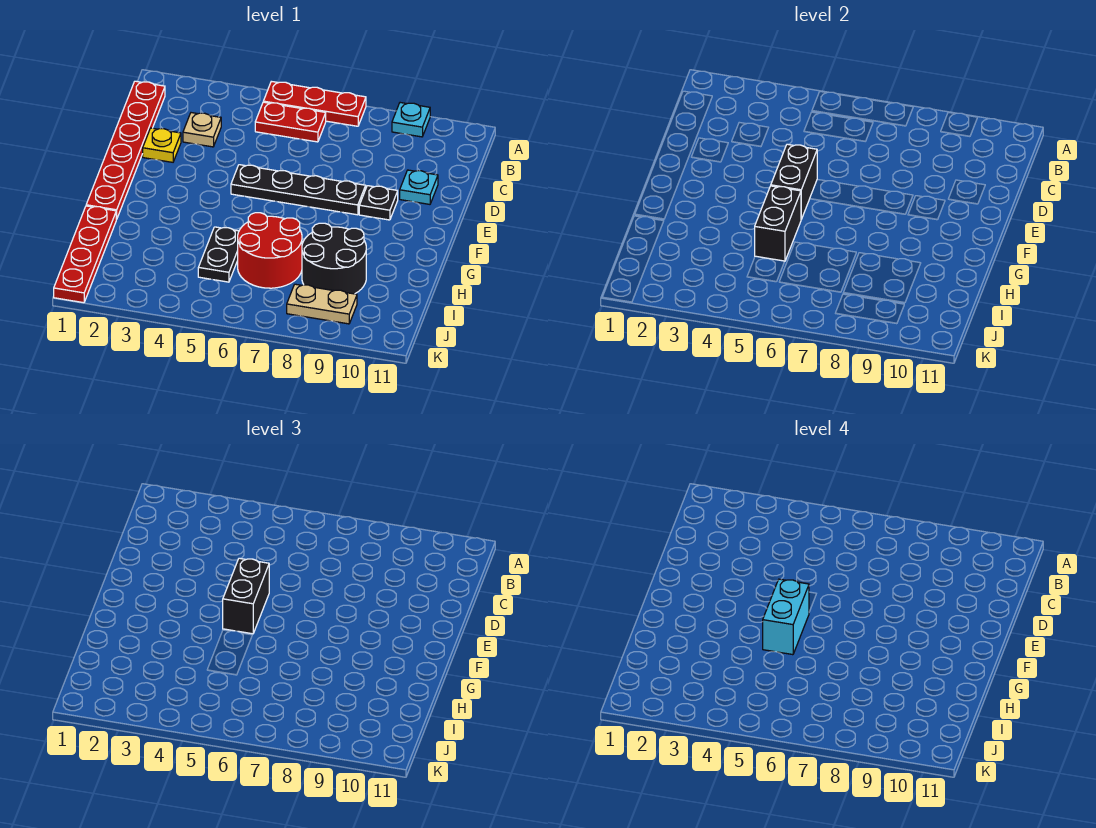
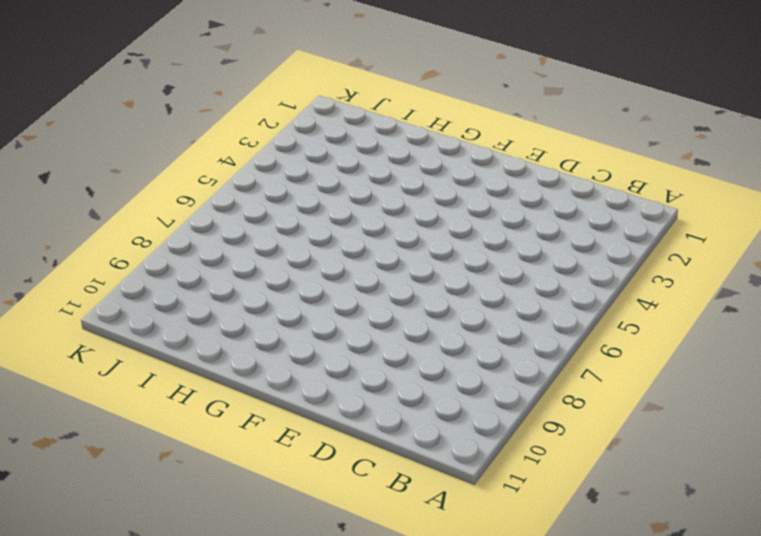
none -> red 1x3 plate [263,81,366,126]
none -> cyan 1x1 plate [392,103,430,137]
none -> red 1x6 plate [86,81,165,219]

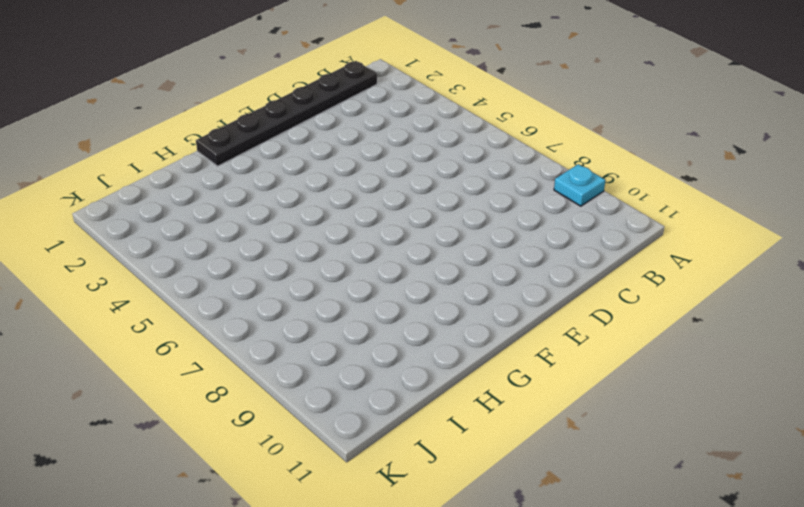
black 1x6 plate [196,61,377,166] -> red 1x6 plate [86,81,165,219]
none -> red 1x3 plate [263,81,366,126]
none -> red 1x2 plate [255,102,326,142]
none -> tan 1x1 plate [183,113,221,147]

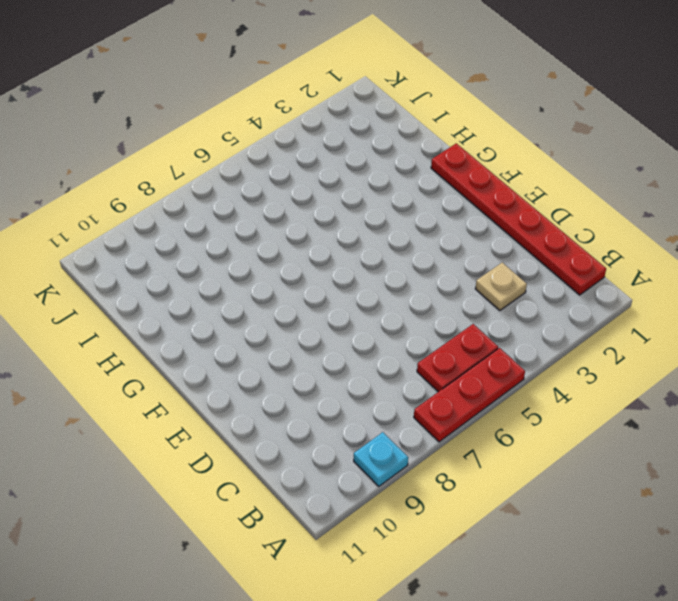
none -> yellow 1x1 plate [143,128,181,162]
none -> cyan 1x1 plate [400,170,438,204]
none -> black 1x4 plate [231,165,366,215]

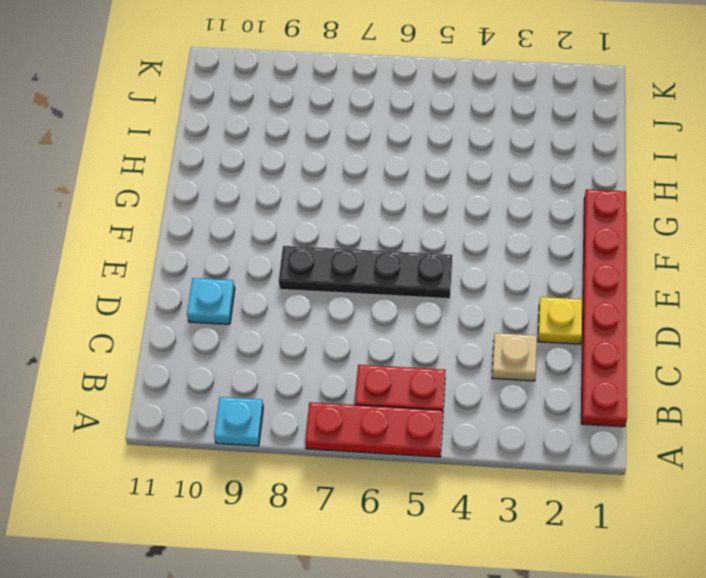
none -> black 1x1 plate [359,186,398,220]
none -> red 1x4 plate [54,206,116,303]
none -> black 1x2 plate [198,227,239,282]

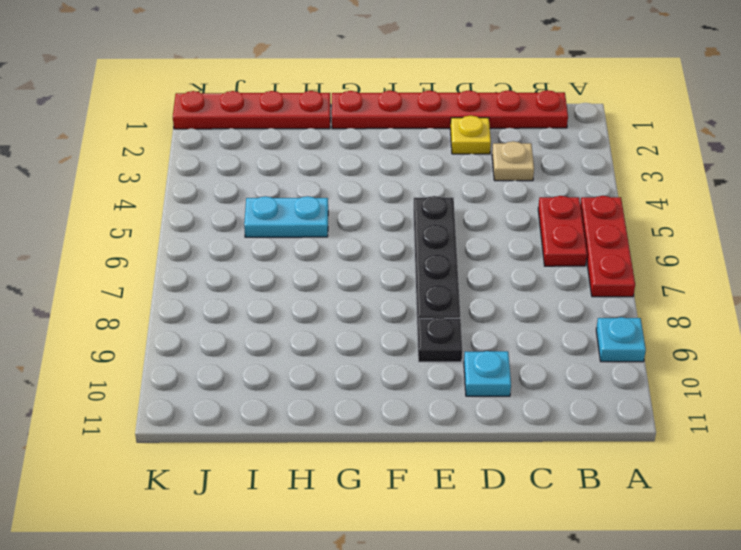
cyan 1x2 plate [244,196,328,237] -> black 1x2 plate [198,227,239,282]
none -> red 2x2 round brick [238,213,302,288]
none -> black 2x2 round brick [302,223,366,294]
none -> tan 1x2 plate [287,284,357,324]

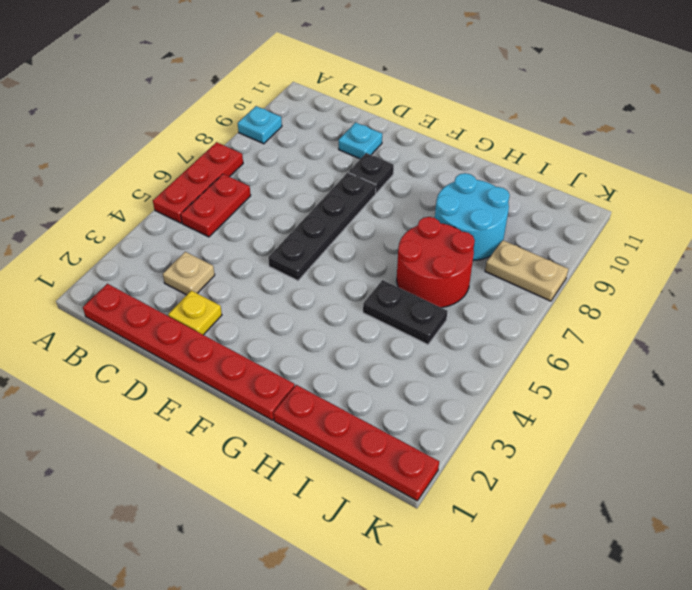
cyan 2x2 round brick [435,173,510,261] -> black 2x2 round brick [302,223,366,294]
tan 1x2 plate [485,240,568,301] -> tan 1x2 plate turned to [287,284,357,324]
none -> black 1x2 brick [771,144,817,219]
none -> black 1x2 brick [755,186,801,261]
none -> black 1x2 brick [223,558,269,634]

